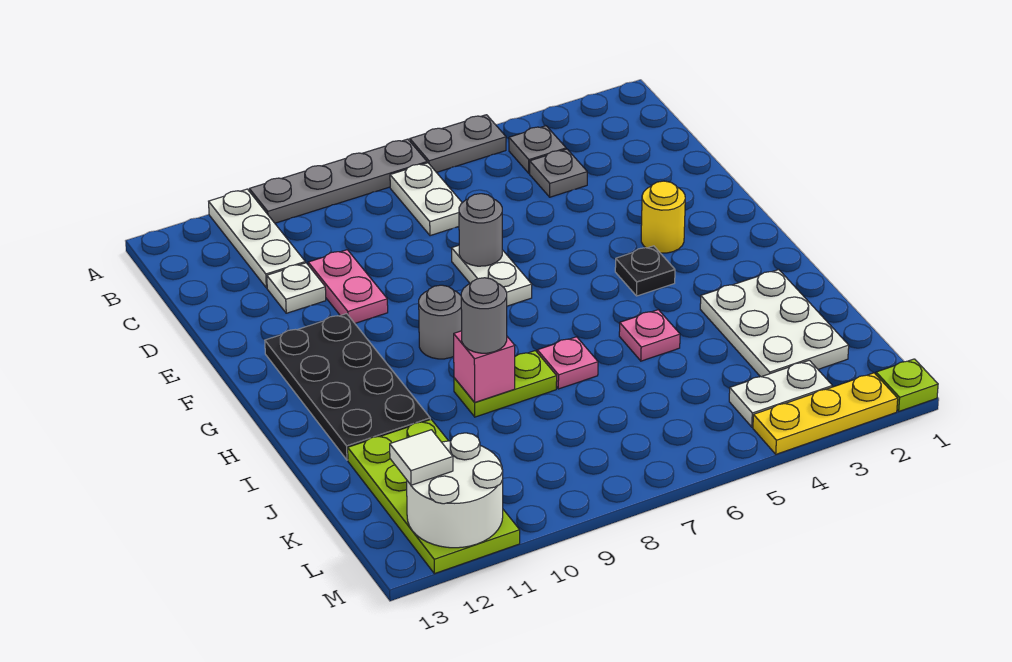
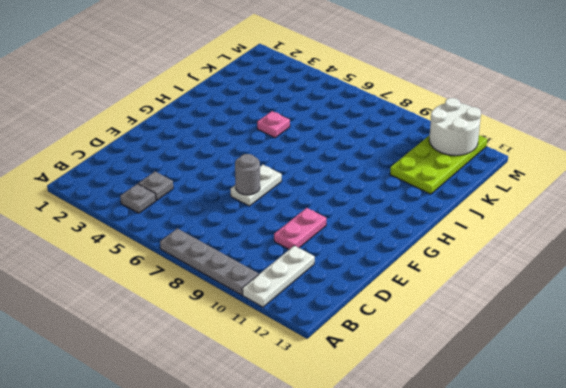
none -> grey 1x2 plate [410,115,506,172]
none -> white 1x2 plate [390,163,462,236]
none -> white 1x1 plate [267,263,326,313]

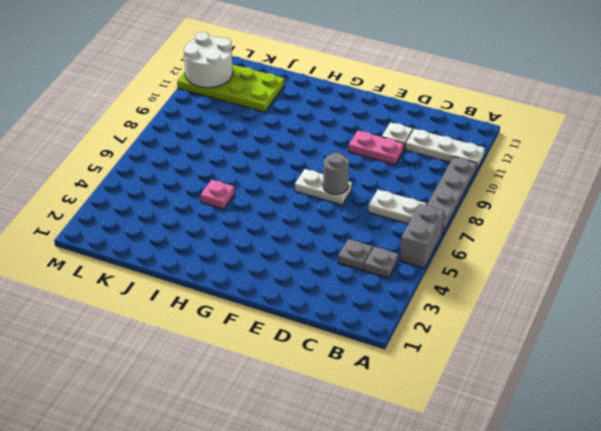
grey 1x2 brick [400,204,444,268] -> grey 1x2 plate [410,115,506,172]
none -> yellow 1x1 round brick [641,181,685,253]
none -> black 2x4 plate [265,314,430,460]
none -> black 1x1 plate [615,246,675,296]

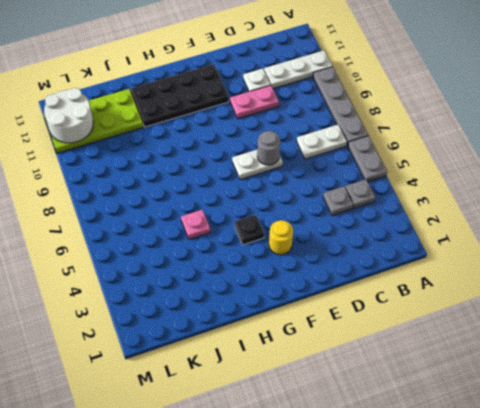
none -> grey 1x1 round brick [419,285,462,359]
none -> white 2x3 plate [700,270,849,377]
none -> pink 1x1 plate [537,337,598,389]

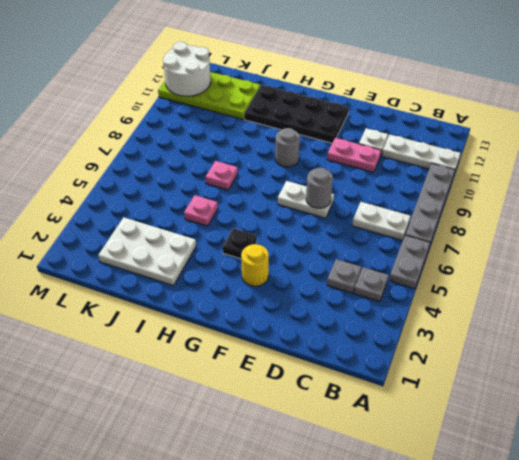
none -> lime 1x2 plate [454,351,557,417]
none -> white 1x2 plate [729,360,832,427]
none -> lime 1x1 plate [876,359,938,411]

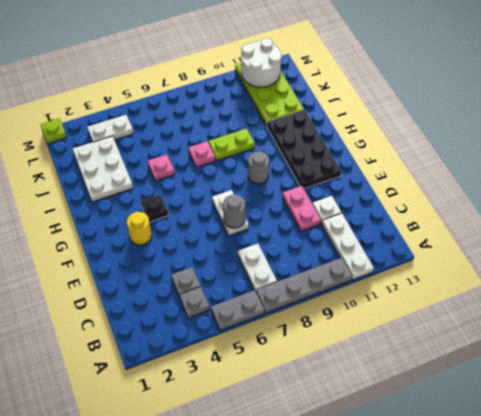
none -> yellow 1x3 plate [753,373,898,454]
none -> pink 1x1 brick [454,331,515,402]
none -> grey 1x1 round brick [461,278,507,353]

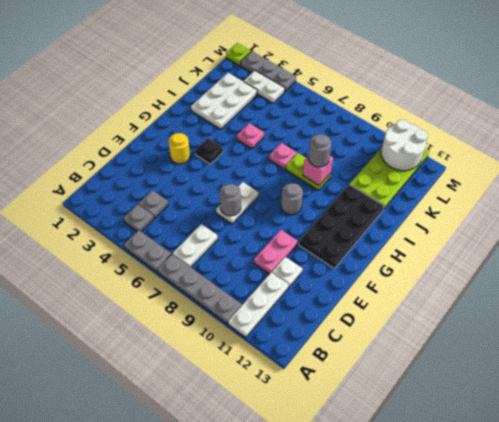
grey 1x3 plate [241,51,296,92] -> yellow 1x3 plate [753,373,898,454]
none -> white 1x1 tile [390,430,453,485]

